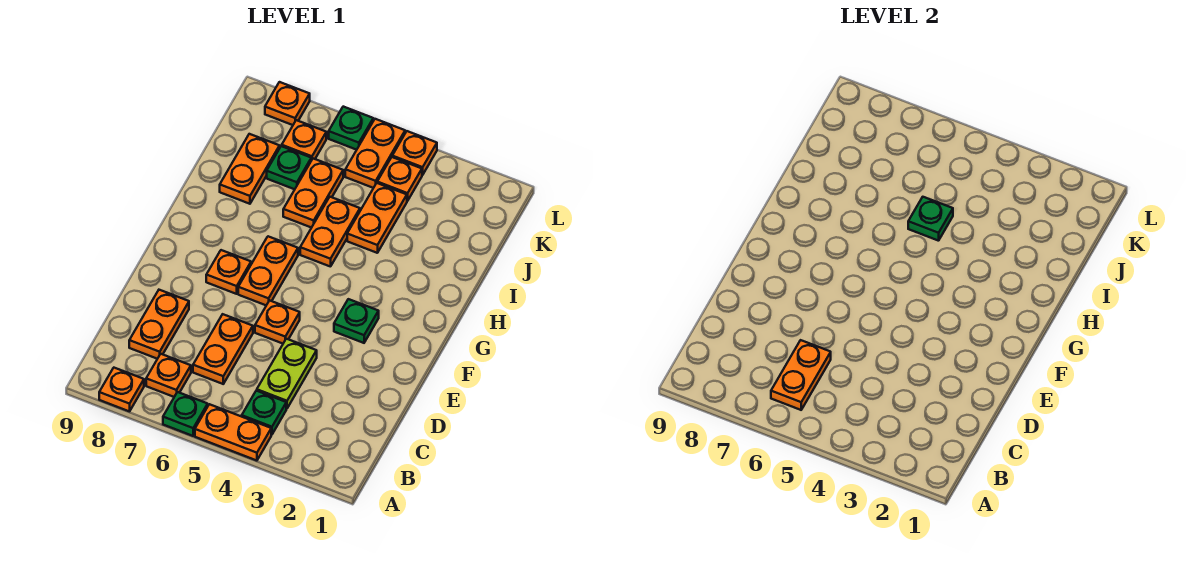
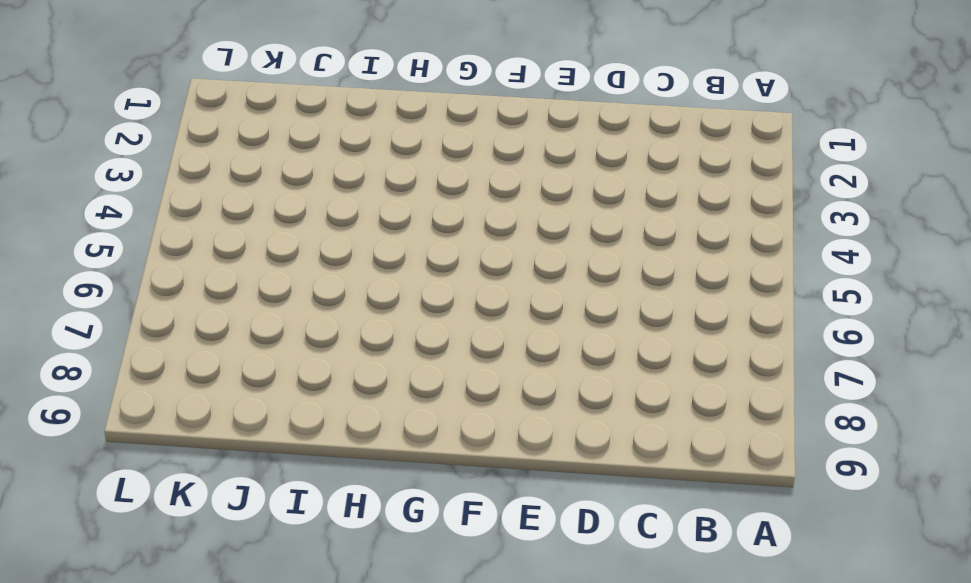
none -> orange 1x2 plate [195,404,271,461]
none -> green 1x1 plate [163,392,208,436]
none -> orange 1x1 plate [99,368,144,411]

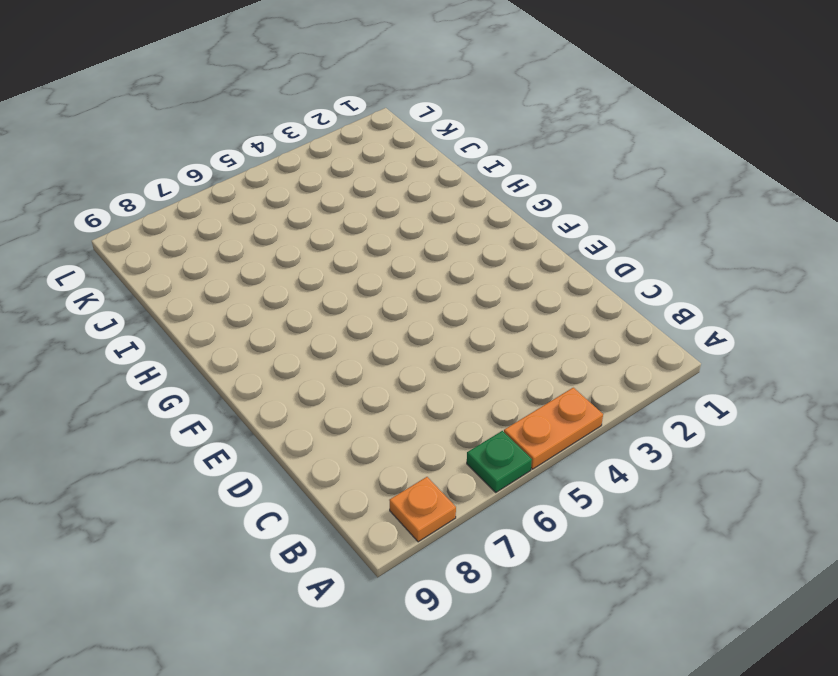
none -> green 1x1 plate [242,391,286,435]
none -> orange 1x1 plate [146,354,191,397]
none -> lime 1x2 plate [257,339,317,409]

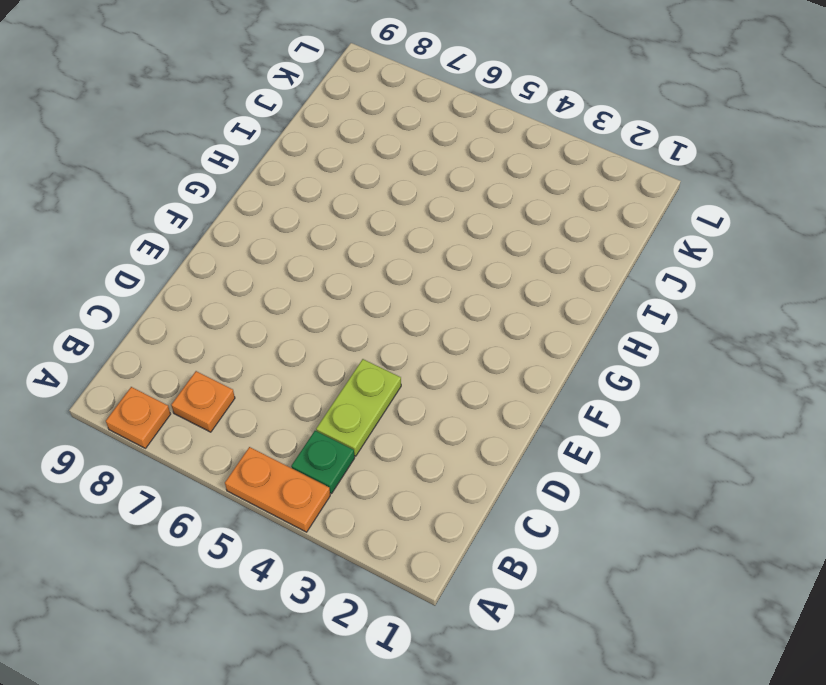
none -> green 1x1 plate [163,392,208,436]
none -> orange 1x2 plate [193,314,253,384]
none -> orange 1x2 plate [129,290,189,359]

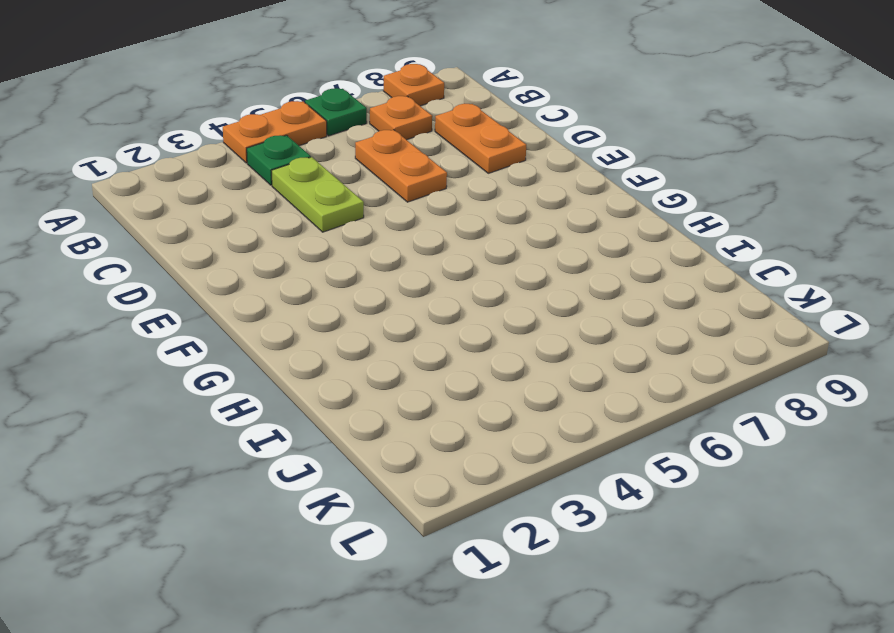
none -> orange 1x1 plate [255,300,300,344]
none -> green 1x1 plate [334,299,379,343]
none -> orange 1x2 plate [238,236,298,305]

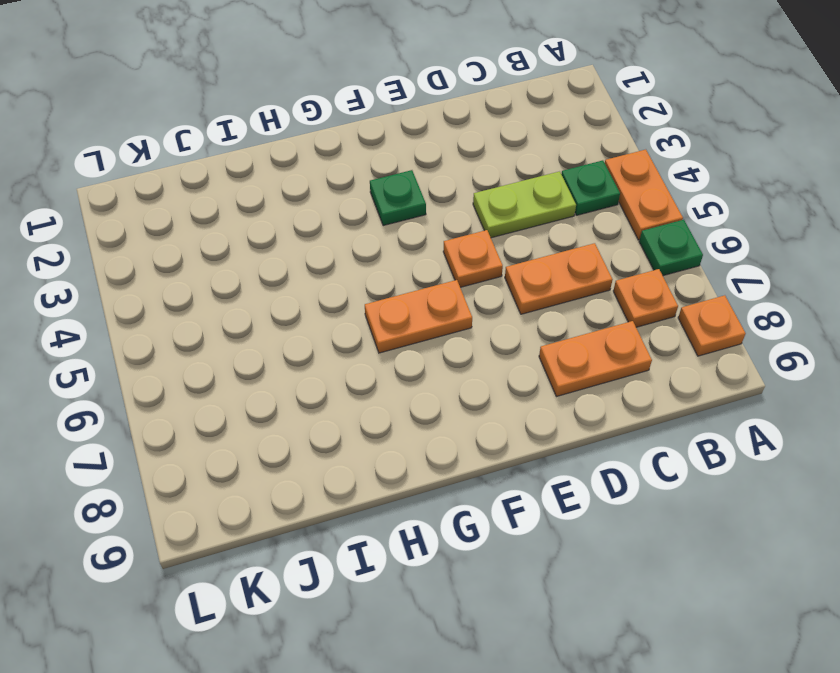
none -> orange 1x1 plate [206,250,251,294]
none -> orange 1x2 plate [300,197,360,267]
none -> orange 1x2 plate [347,183,407,253]

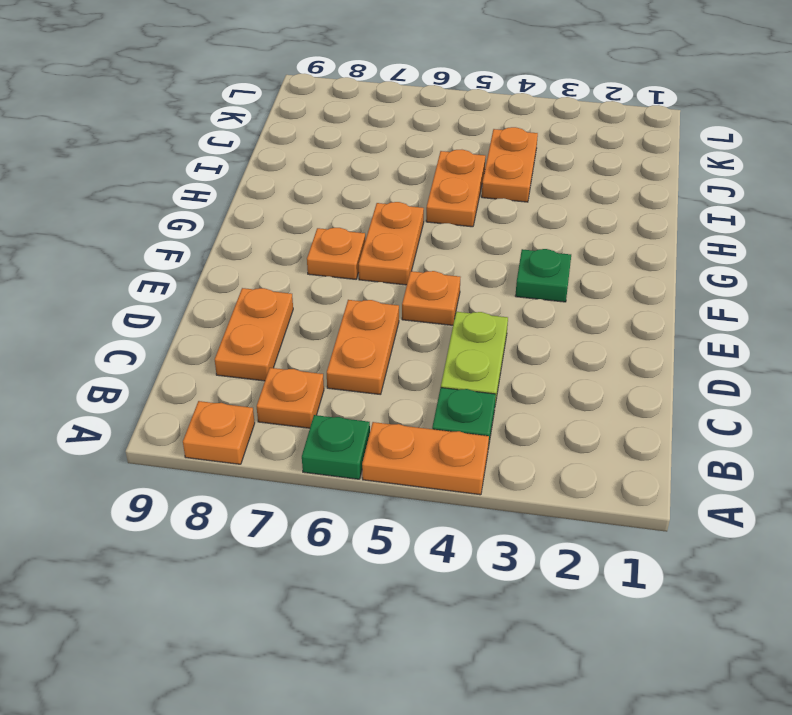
none -> orange 1x2 plate [283,159,343,228]
none -> orange 1x2 plate [220,134,280,204]
none -> green 1x1 plate [267,146,311,189]

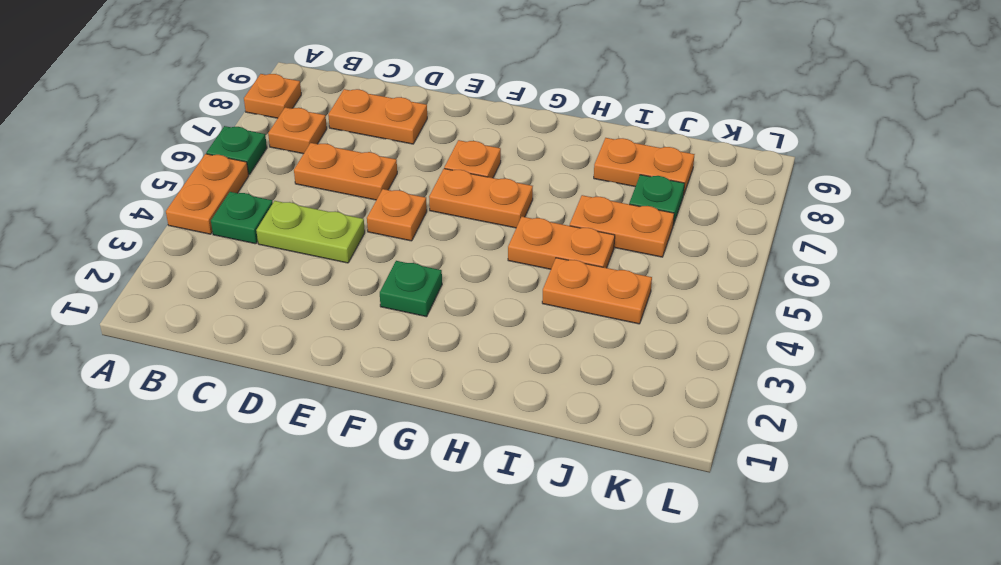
none -> orange 1x1 plate [377,157,422,201]
none -> orange 1x2 plate [345,119,405,188]
none -> orange 1x1 plate [282,120,326,160]

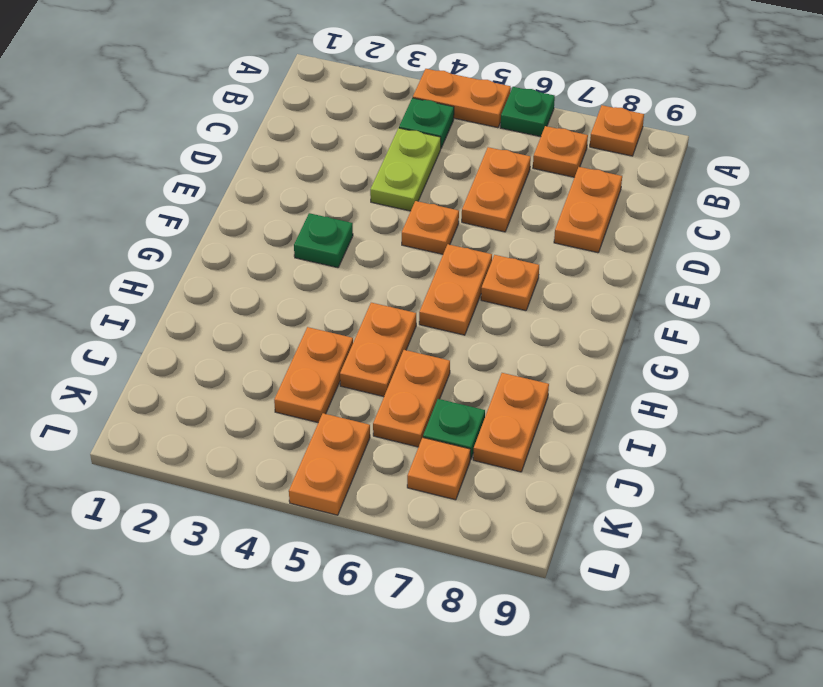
none -> orange 1x1 plate [377,157,422,201]
none -> orange 1x1 plate [392,131,437,175]
none -> green 1x1 plate [329,107,373,150]

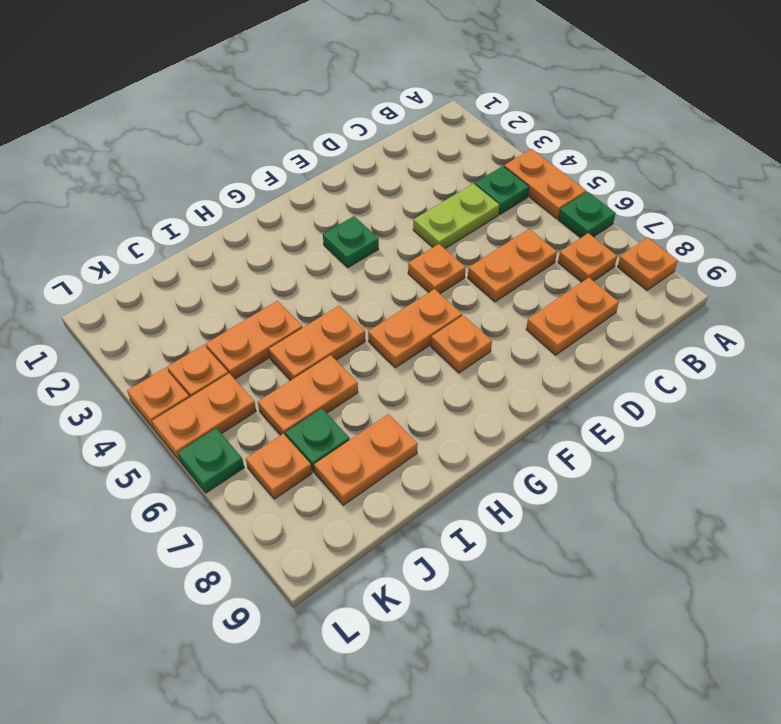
none -> orange 1x1 plate [265,82,310,125]
none -> orange 1x2 plate [771,340,831,410]
none -> green 1x1 plate [908,197,953,241]

